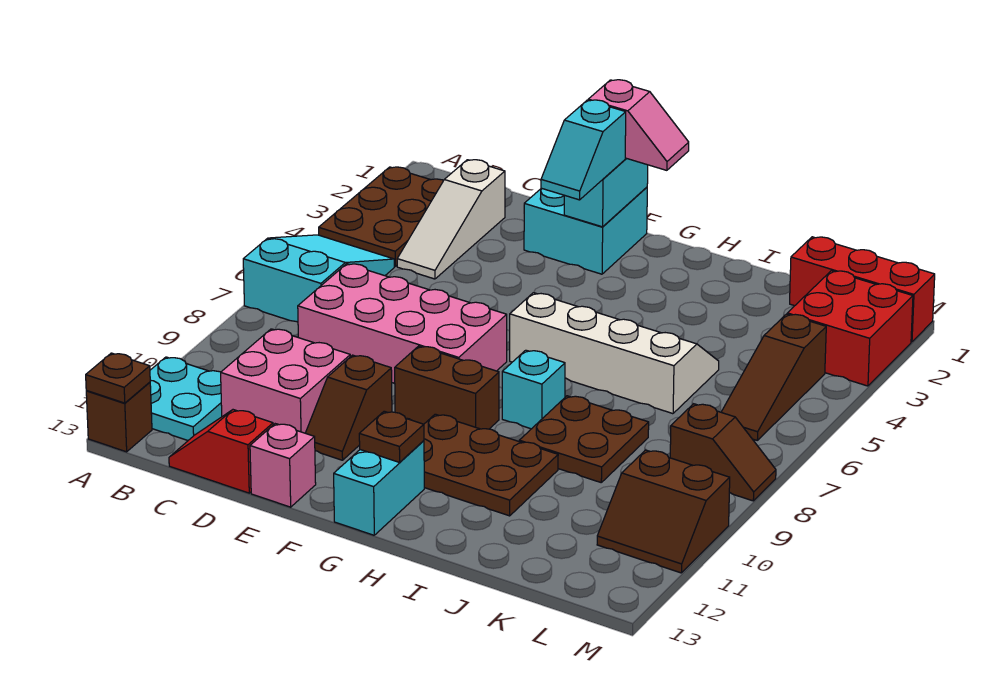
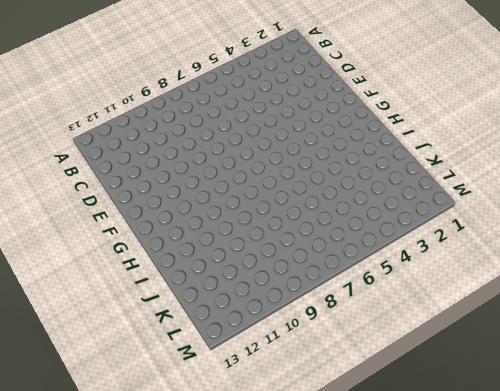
none -> brown 2x3 plate [319,167,444,266]
none -> cyan 2x3 slope [243,235,394,322]
none -> cyan 2x2 plate [150,357,222,440]

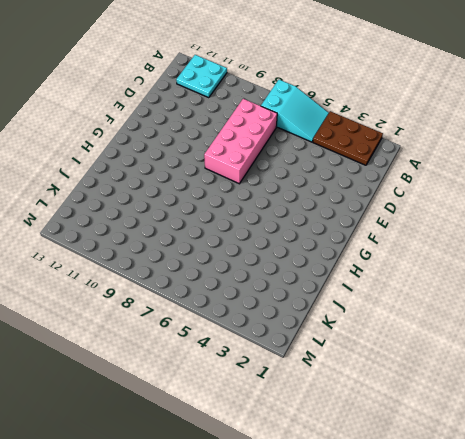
none -> brown 1x1 brick [86,382,152,452]
none -> white 1x3 slope [397,160,505,279]
none -> pink 2x2 brick [221,329,350,433]

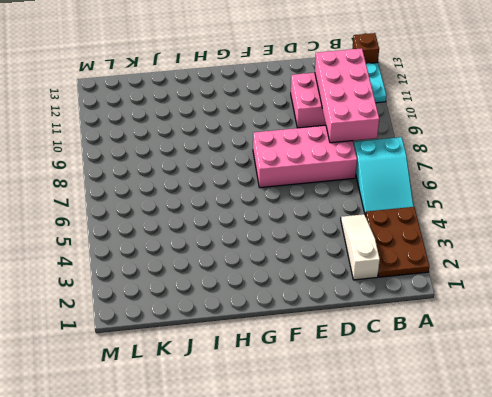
pink 2x4 brick [315,48,379,143] -> none
none -> red 1x2 slope [169,410,273,493]
none -> cyan 2x2 brick [524,187,647,274]
none -> brown 1x2 slope [306,355,392,460]

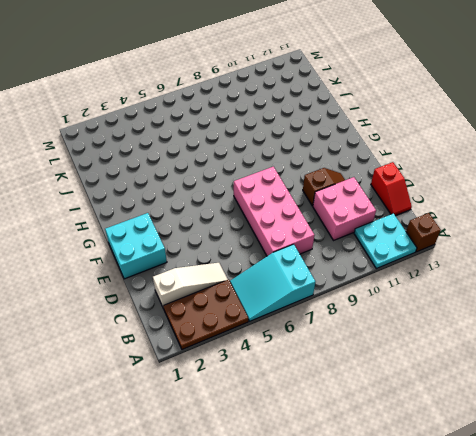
none -> pink 1x1 brick [250,424,316,507]
none -> brown 1x2 brick [395,346,499,429]
none -> white 2x4 slope [510,293,719,414]

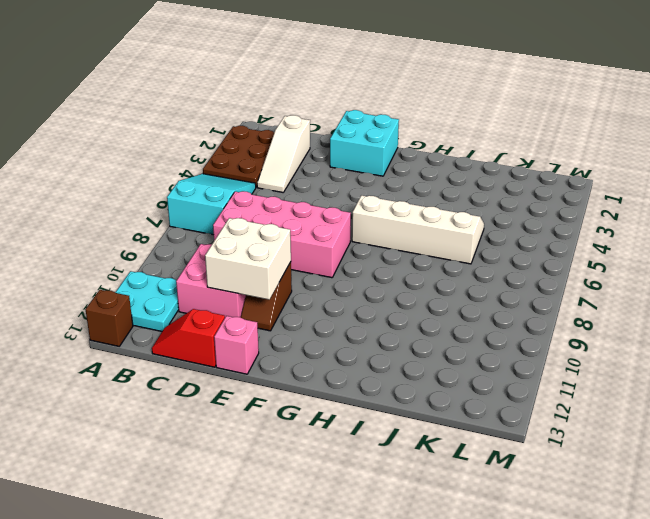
white 2x2 brick [205,218,291,300] -> none
none -> brown 1x2 brick [395,346,499,429]
none -> brown 2x3 plate [424,414,558,516]
none -> cyan 1x2 brick [334,441,424,535]

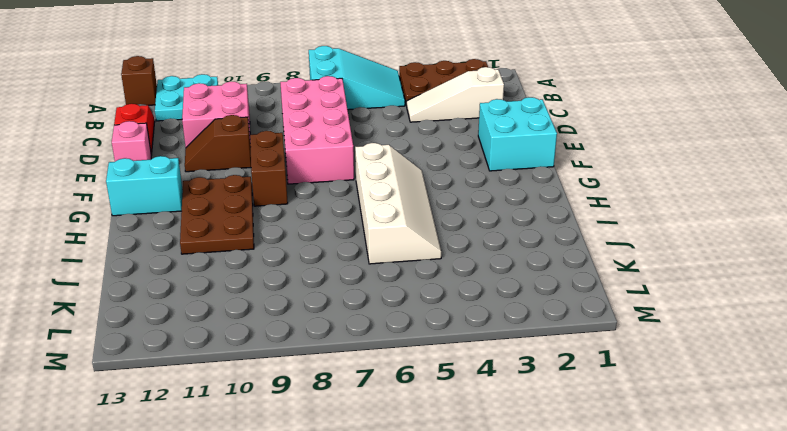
none -> cyan 1x1 brick [502,350,565,429]
none -> brown 2x2 plate [519,396,649,482]
none -> red 1x3 brick [790,237,935,342]

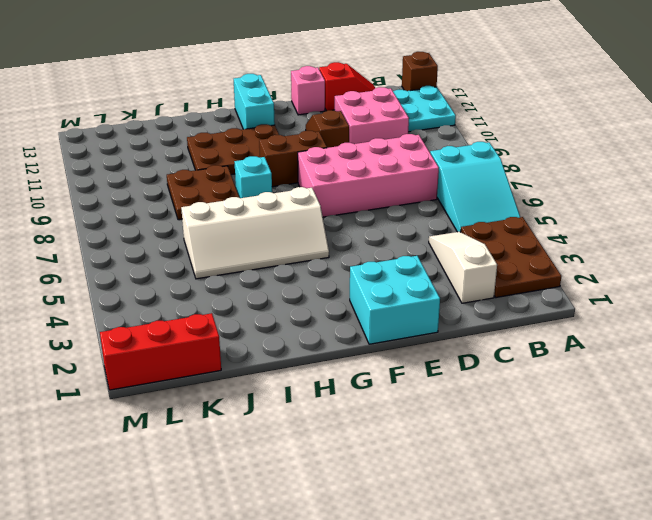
none -> red 2x2 brick [787,271,913,386]
none -> brown 1x3 slope [721,314,826,440]
none -> brown 1x2 slope [670,404,776,501]

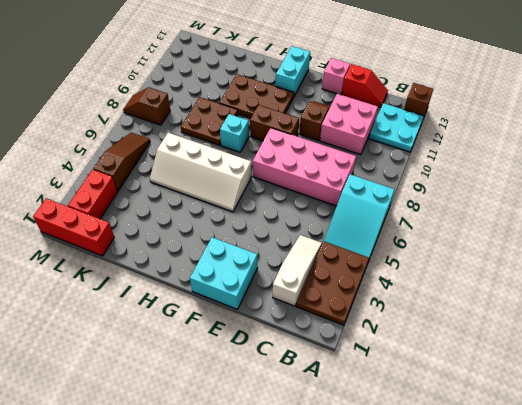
red 1x2 brick [68,170,117,219] -> red 2x2 brick [787,271,913,386]
none -> brown 2x2 slope [597,450,730,573]
none -> brown 1x1 plate [86,353,150,403]
none -> cyan 1x2 brick [564,158,648,227]

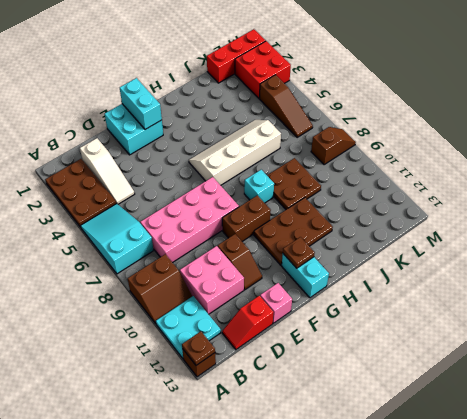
brown 2x2 slope [128,254,192,323] -> brown 2x2 slope moved to [597,450,730,573]
none -> pink 1x2 slope [588,80,689,170]
none -> cyan 1x2 slope [541,100,626,200]

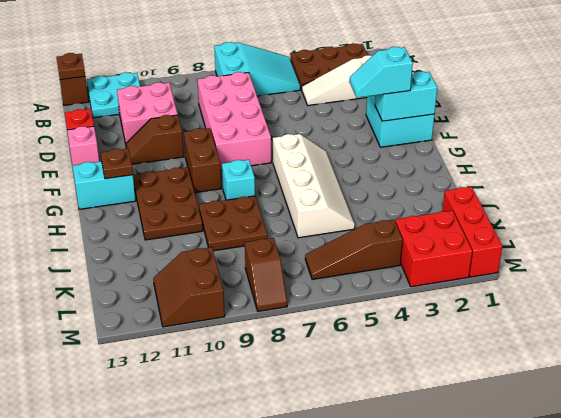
none -> pink 1x2 slope [588,80,689,170]

